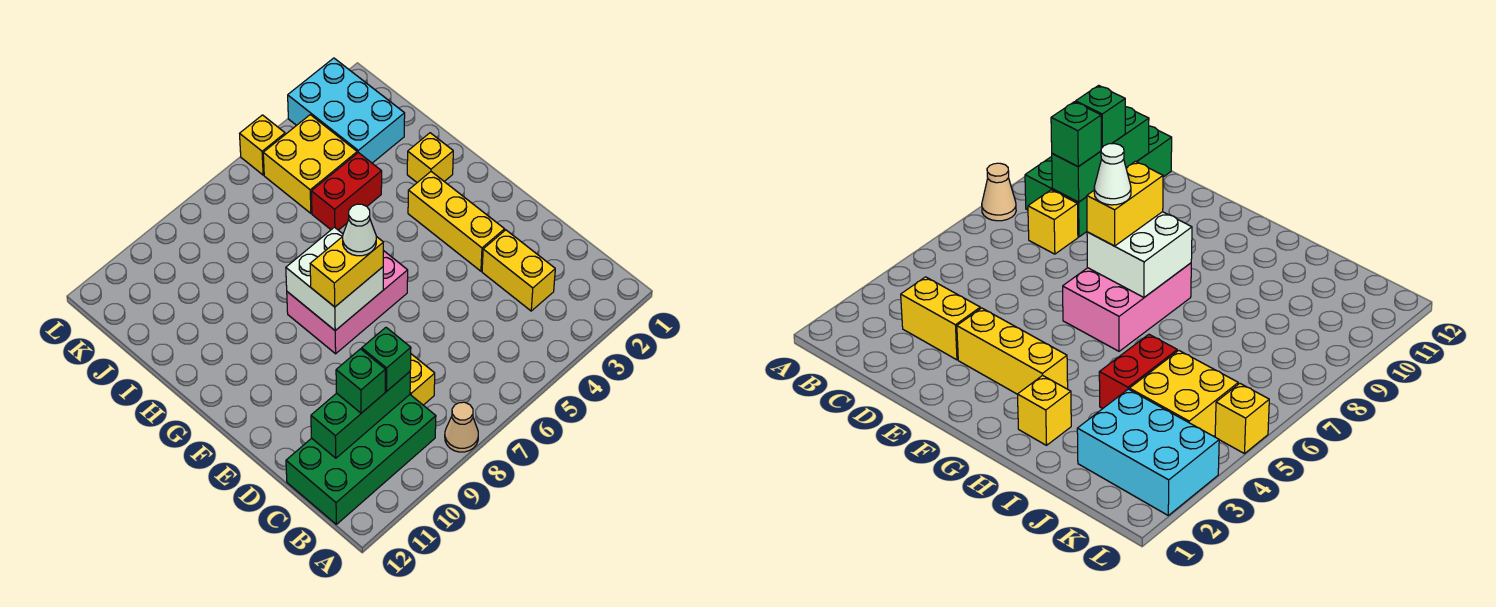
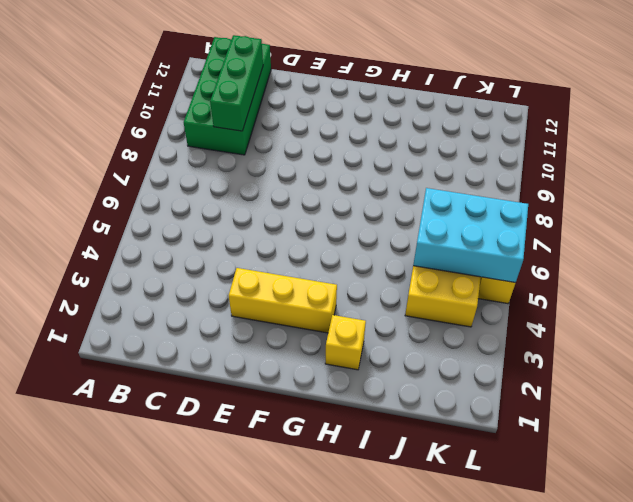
cyan 2x3 brick [413,188,528,283] -> cyan 2x3 brick moved to [288,58,405,163]
none -> tan 1x1 cone [445,402,478,452]
none -> yellow 1x2 brick [482,230,555,311]
none -> yellow 1x1 brick [410,354,435,405]

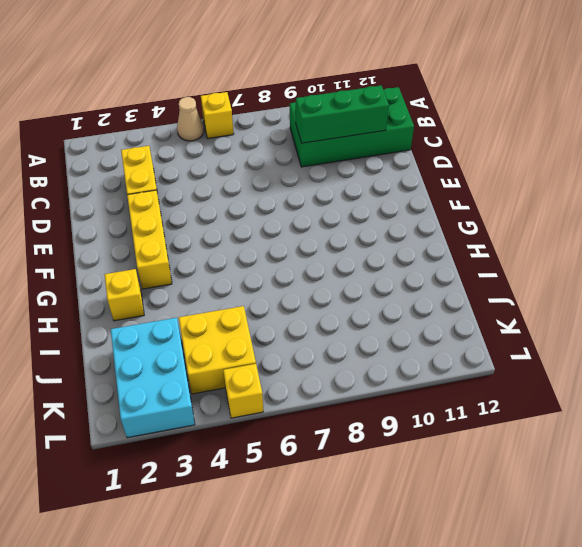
tan 1x1 cone [177,97,204,141] -> tan 1x1 cone moved to [445,402,478,452]
yellow 1x1 brick [201,92,234,138] -> yellow 1x1 brick moved to [410,354,435,405]
none -> pink 2x3 brick [287,250,408,354]
none -> red 1x2 brick [311,153,382,230]
none -> white 2x2 brick [286,227,383,331]

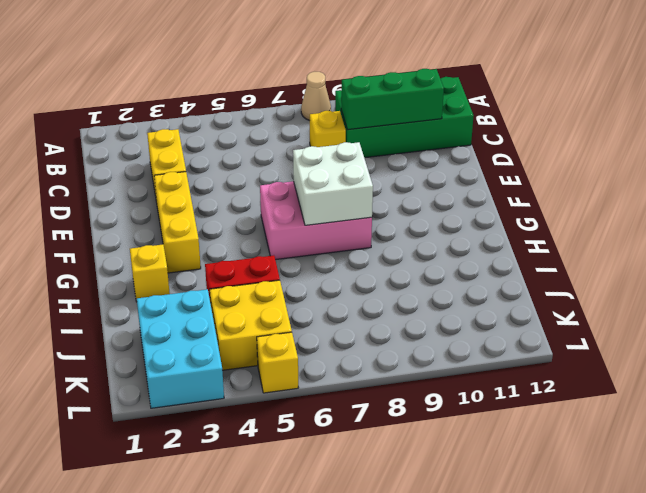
none -> green 1x1 brick [362,328,411,392]
none -> green 1x1 brick [336,349,385,413]
none -> yellow 1x2 brick [310,236,383,307]

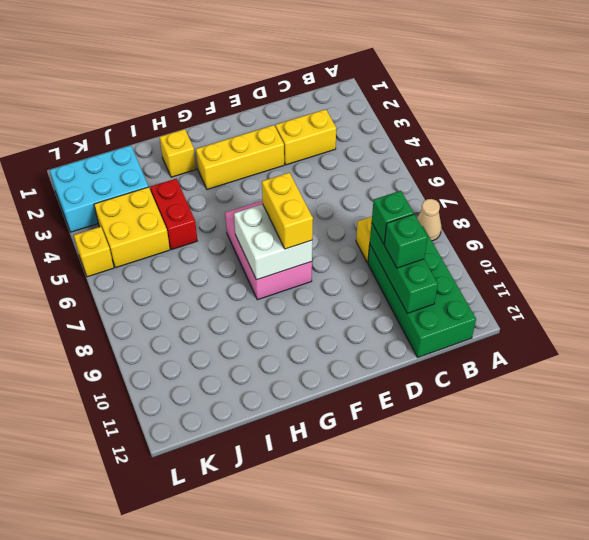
none -> white 1x1 cone [343,204,376,256]

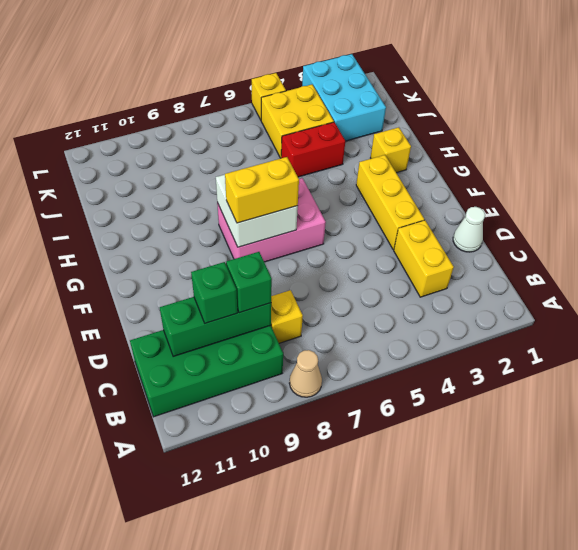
white 1x1 cone [453,207,485,252] -> white 1x1 cone moved to [343,204,376,256]

